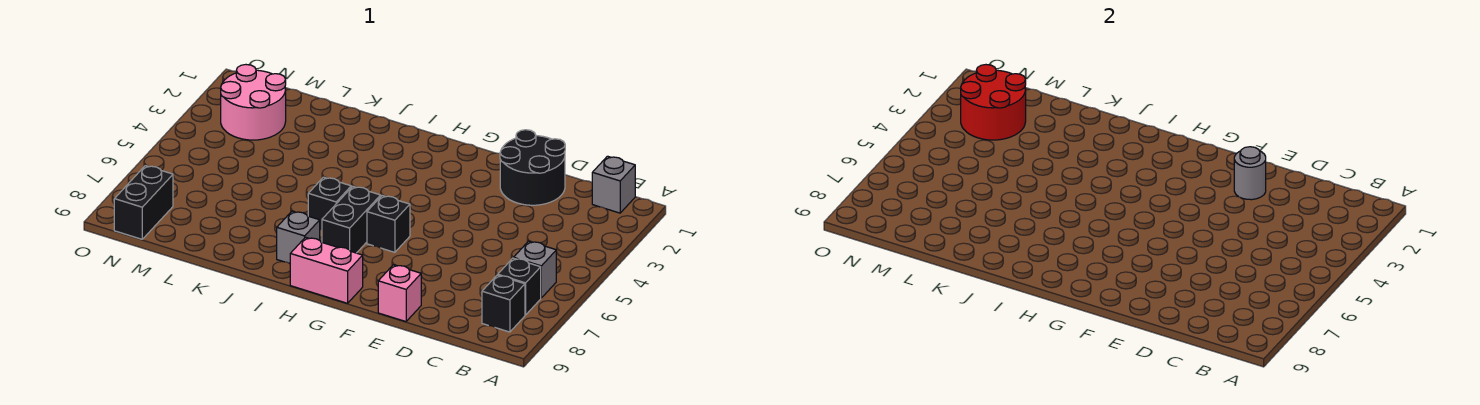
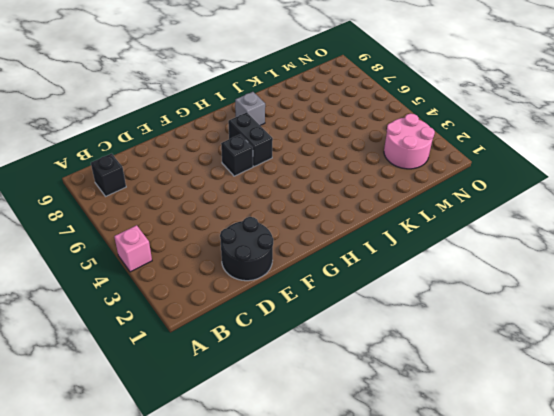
pink 1x1 brick [114,225,152,272] -> pink 1x1 brick moved to [378,265,421,322]
none -> grey 1x1 brick [592,156,635,213]
none -> grey 1x1 brick [514,241,556,298]
none -> black 1x1 brick [498,258,541,315]

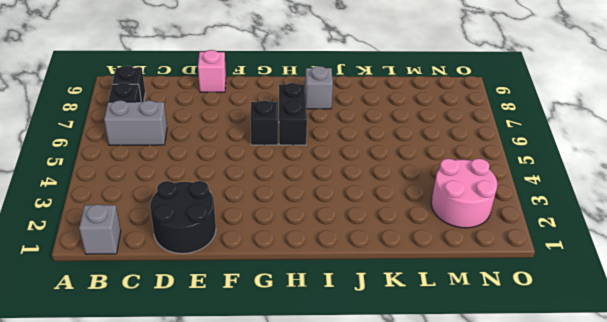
grey 1x2 brick [104,100,167,145] -> grey 1x1 brick [514,241,556,298]
none -> pink 1x2 brick [290,237,363,303]
none -> black 1x1 brick [308,177,351,230]
none -> black 1x2 brick [114,166,173,239]

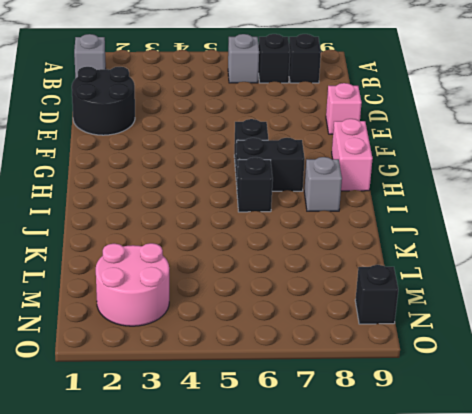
black 1x1 brick [355,265,398,324] -> black 1x2 brick [114,166,173,239]
none -> grey 1x1 round brick [1234,147,1266,200]
none -> red 2x2 round brick [961,65,1026,140]

